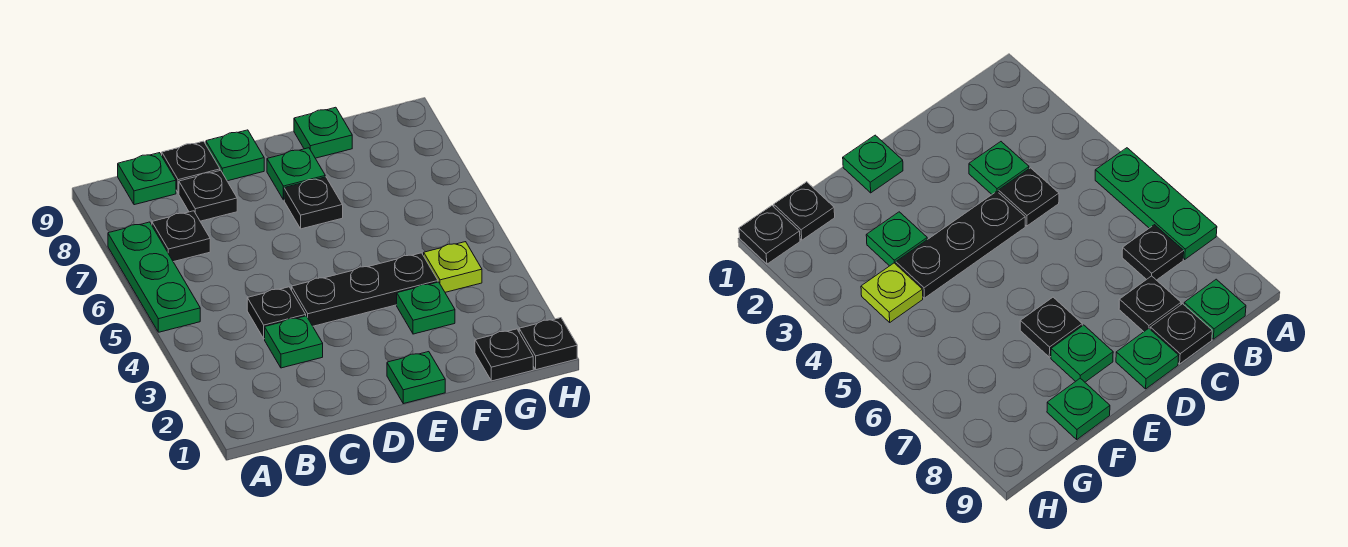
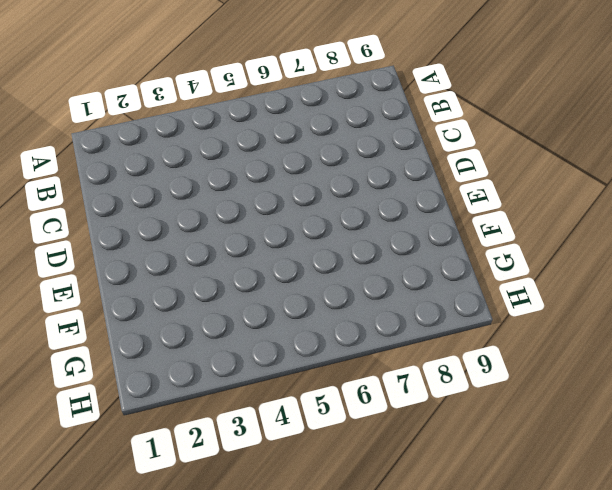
none -> green 1x3 plate [108,222,200,332]
none -> black 1x1 plate [152,211,210,262]
none -> green 1x1 plate [118,153,176,205]

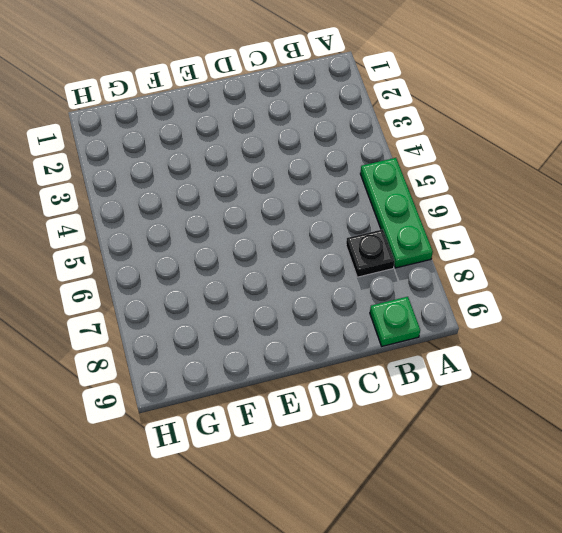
none -> green 1x1 plate [265,316,323,368]
none -> black 1x1 plate [247,287,306,339]
none -> black 1x1 plate [179,170,237,221]

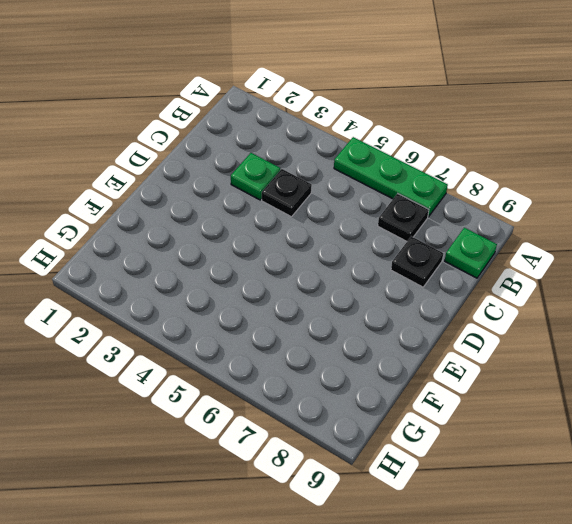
none -> black 1x1 plate [162,141,220,193]
none -> black 1x3 plate [292,253,438,326]
none -> green 1x1 plate [206,130,264,181]

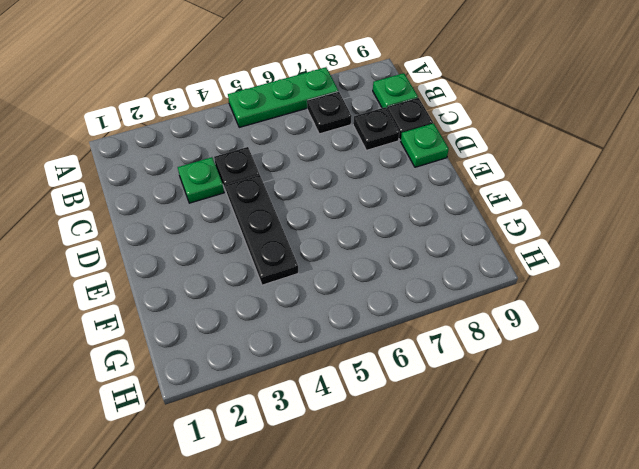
none -> green 1x1 plate [387,352,445,404]
none -> black 1x1 plate [284,177,343,229]
none -> green 1x1 plate [267,148,325,200]

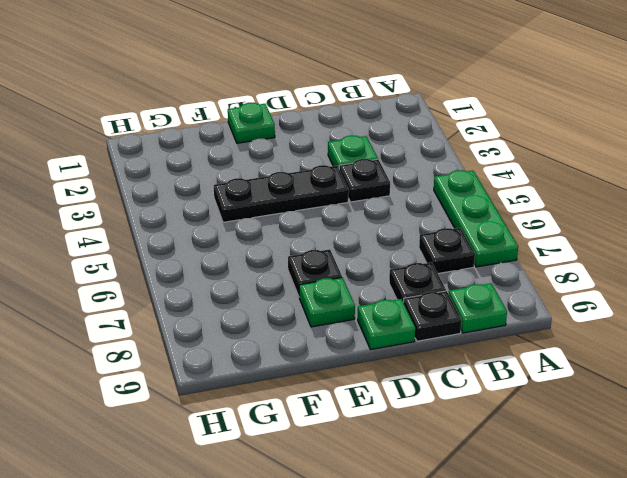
none -> green 1x1 plate [397,282,455,334]
none -> green 1x1 plate [294,107,352,158]
none -> black 1x1 plate [475,329,533,381]

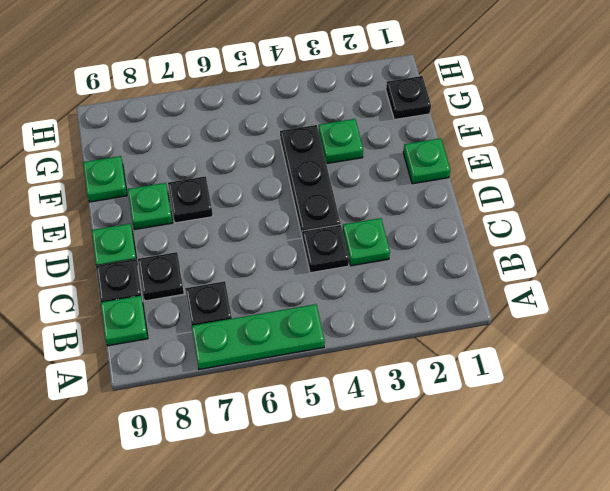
none -> lime 1x1 plate [424,242,482,292]
none -> black 1x1 plate [519,318,577,370]

